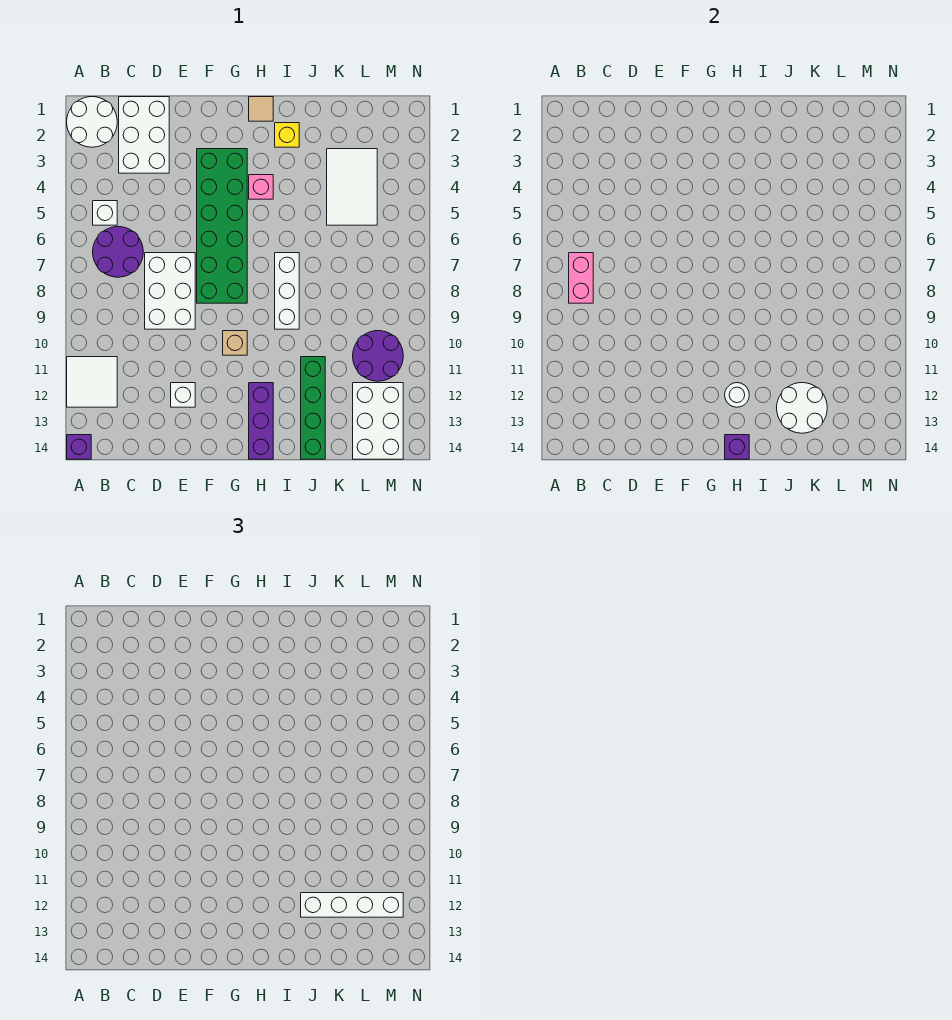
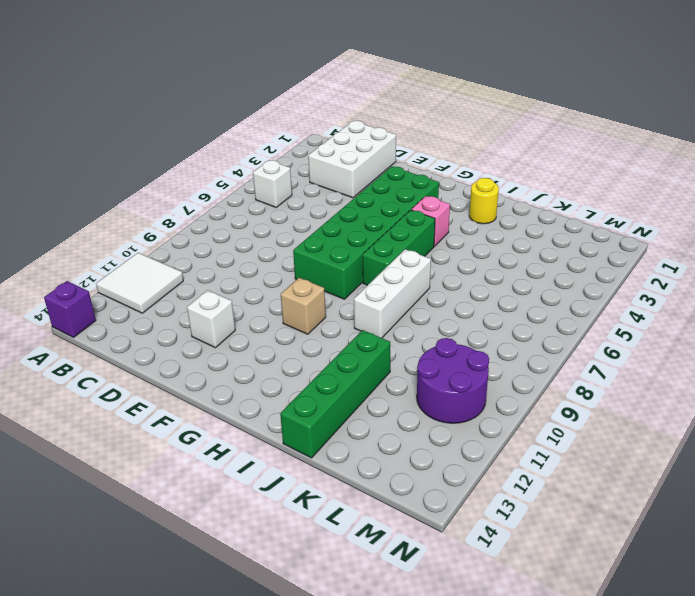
green 1x3 brick [363,210,435,285] -> none
yellow 1x1 round brick [469,178,499,224] -> yellow 1x1 brick [275,123,299,147]
none -> white 2x2 round brick [67,97,117,147]
none -> purple 2x2 round brick [93,227,143,277]
none -> white 2x3 brick [145,253,195,329]

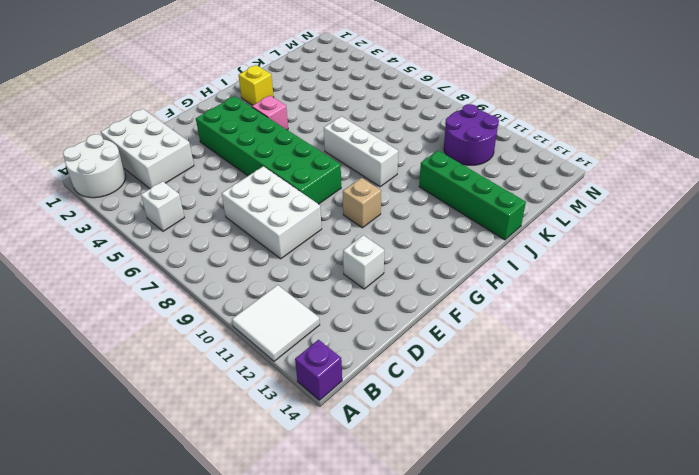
none -> purple 2x2 round brick [93,227,143,277]
none -> tan 1x1 tile [249,97,273,121]
none -> purple 1x3 brick [249,383,273,459]

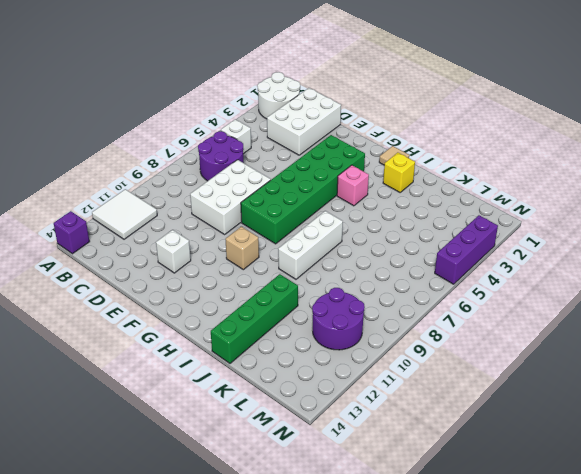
purple 1x3 brick [435,215,498,284] -> purple 1x3 brick moved to [249,383,273,459]
none -> white 2x3 tile [327,149,377,225]
none -> white 2x3 brick [353,383,403,459]
none -> pink 1x2 brick [569,253,593,303]

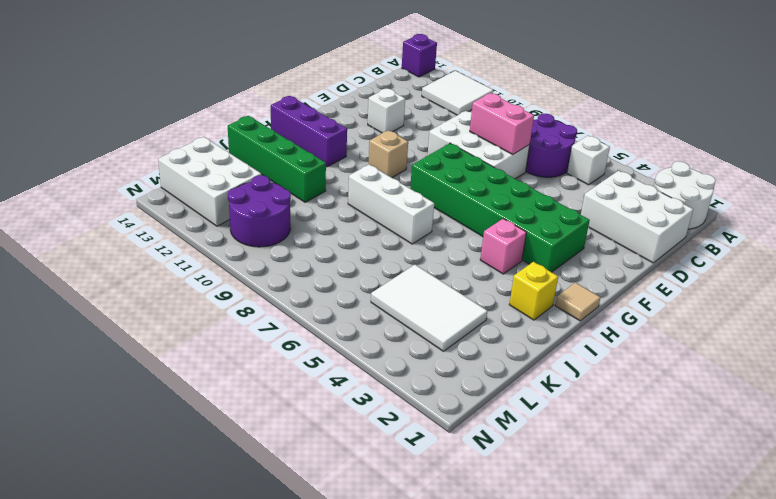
pink 1x2 brick [470,93,534,154] -> pink 1x2 brick moved to [569,253,593,303]
none -> white 1x1 round brick [725,383,749,407]
none -> purple 1x1 brick [725,435,749,459]
none -> white 2x2 round brick [777,383,827,433]

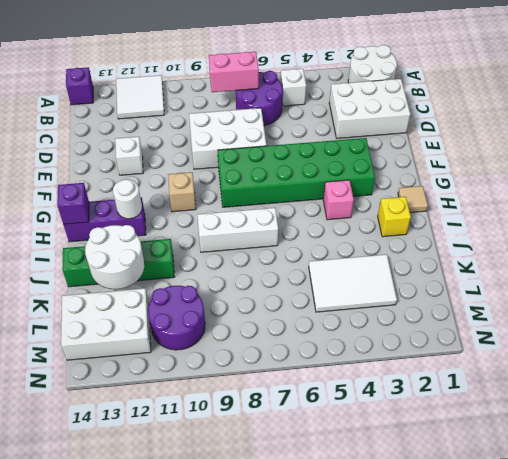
none -> white 1x4 brick [301,893,403,917]

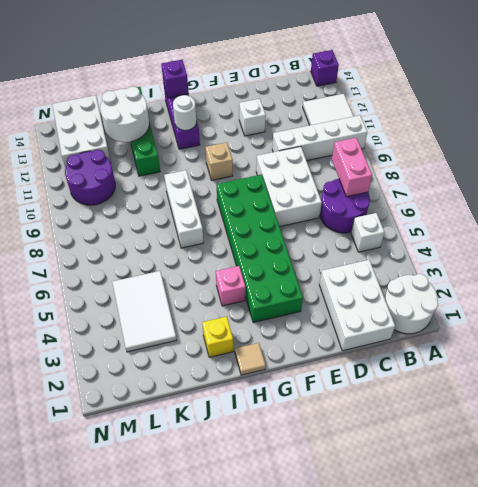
white 1x4 brick [272,115,367,161] -> white 1x4 brick moved to [301,893,403,917]

